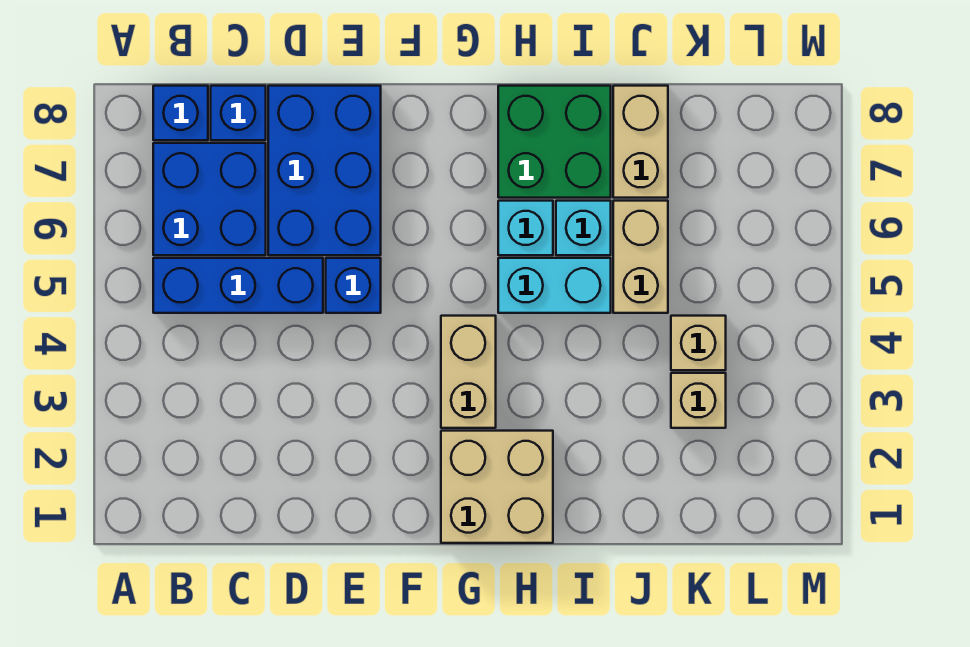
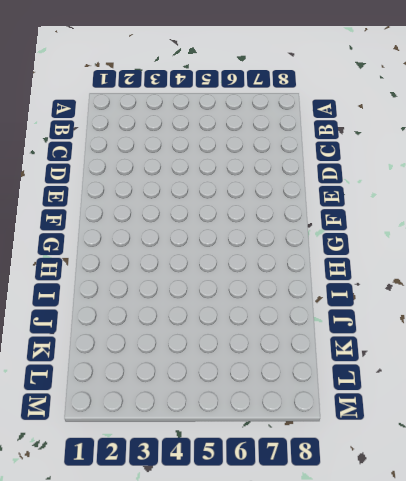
none -> blue 1x3 brick [153,258,323,313]
none -> blue 2x2 brick [153,143,266,255]
none -> blue 1x1 brick [153,86,208,140]

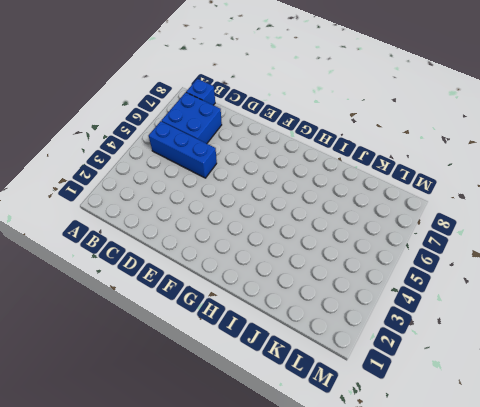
none -> blue 1x1 brick [211,86,266,140]
none -> blue 2x3 brick [268,86,381,255]
none -> blue 1x1 brick [326,258,381,313]

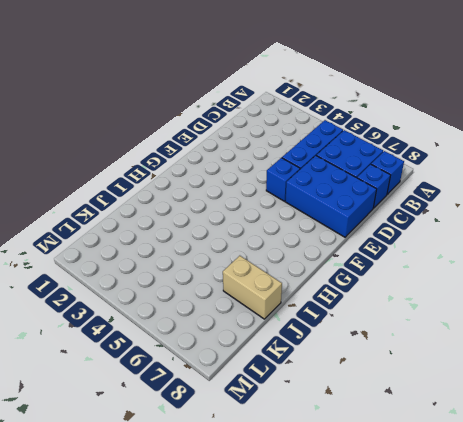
none -> tan 2x2 brick [441,431,553,543]
none -> tan 1x2 brick [441,316,496,428]
none -> cyan 1x2 brick [498,258,611,313]

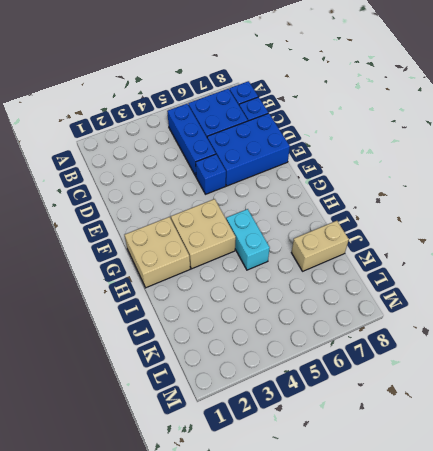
tan 2x2 brick [171,199,236,269] -> tan 1x2 brick [441,316,496,428]
none -> cyan 1x1 brick [498,201,553,255]
none -> green 2x2 brick [498,86,611,198]
none -> cyan 1x1 brick [556,201,611,255]

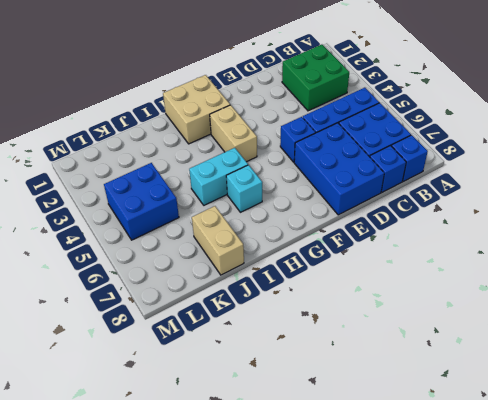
green 2x2 brick [282,45,349,111] -> green 2x2 brick moved to [498,86,611,198]
blue 2x2 brick [104,163,179,240] -> tan 1x1 brick [671,316,726,370]
none -> cyan 1x1 brick [556,201,611,255]
none -> tan 1x2 brick [613,201,668,313]
none -> tan 1x1 brick [671,373,726,428]

